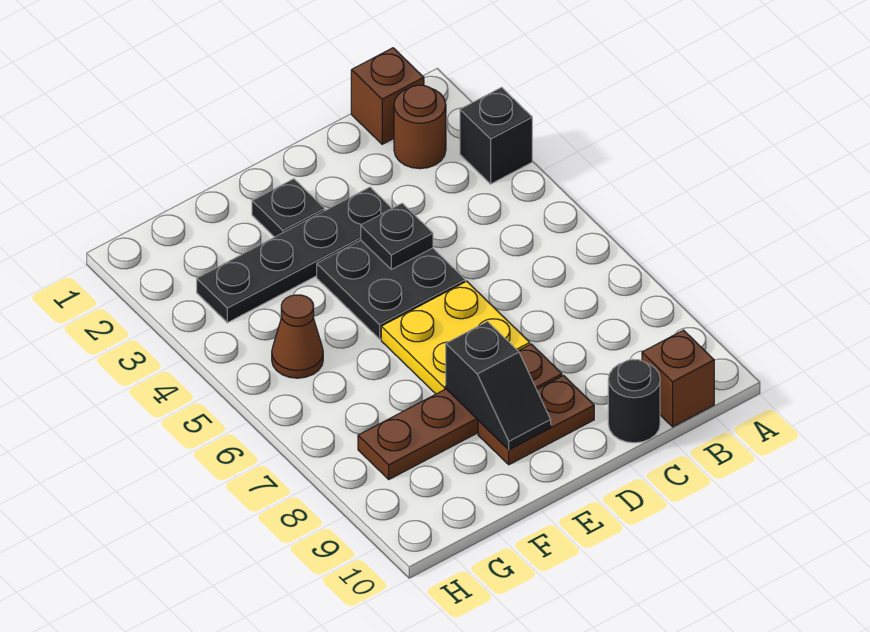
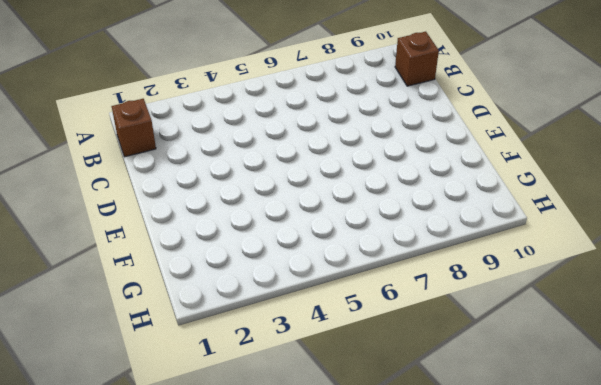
none -> black 1x1 brick [460,87,532,184]
none -> brown 1x1 round brick [394,85,446,169]
none -> black 1x1 round brick [608,359,660,443]

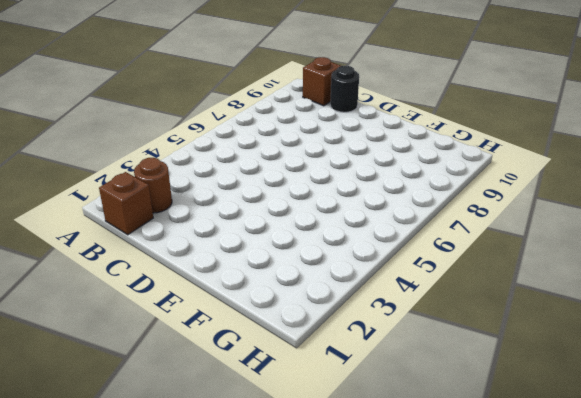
none -> black 1x1 brick [460,87,532,184]
none -> black 1x4 plate [197,187,392,323]
none -> black 2x2 plate [317,240,465,339]

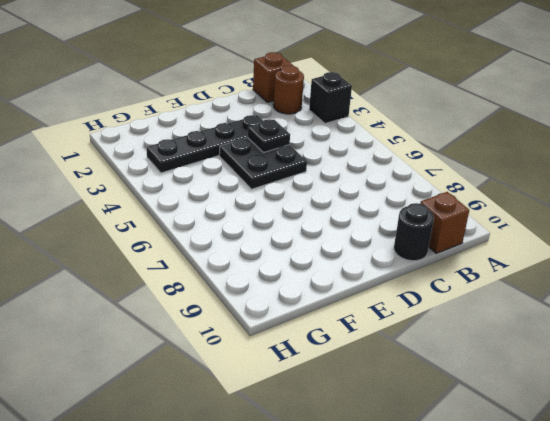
none -> yellow 2x2 plate [381,281,530,394]
none -> brown 1x4 plate [358,344,562,479]
none -> brown 1x2 plate [478,376,594,465]

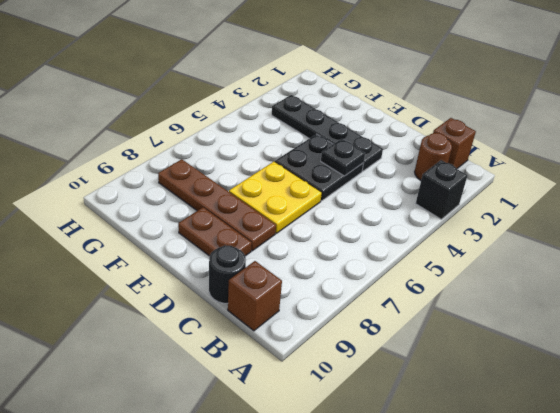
none -> black 1x1 plate [252,179,325,237]
none -> brown 1x1 cone [272,295,323,378]
none -> black 1x2 slope [446,322,551,450]

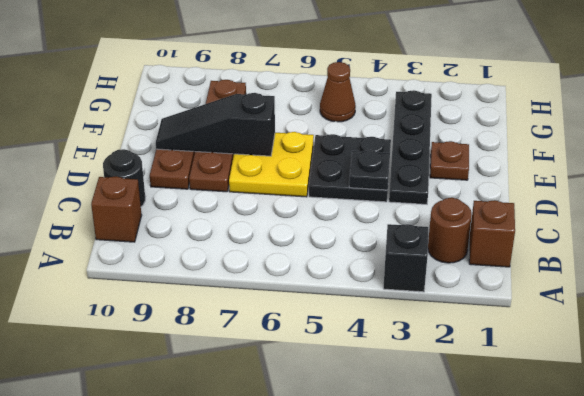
brown 1x1 plate [430,141,469,180] -> black 1x1 plate [252,179,325,237]
black 1x3 slope [156,93,275,156] -> black 1x2 slope [446,322,551,450]

